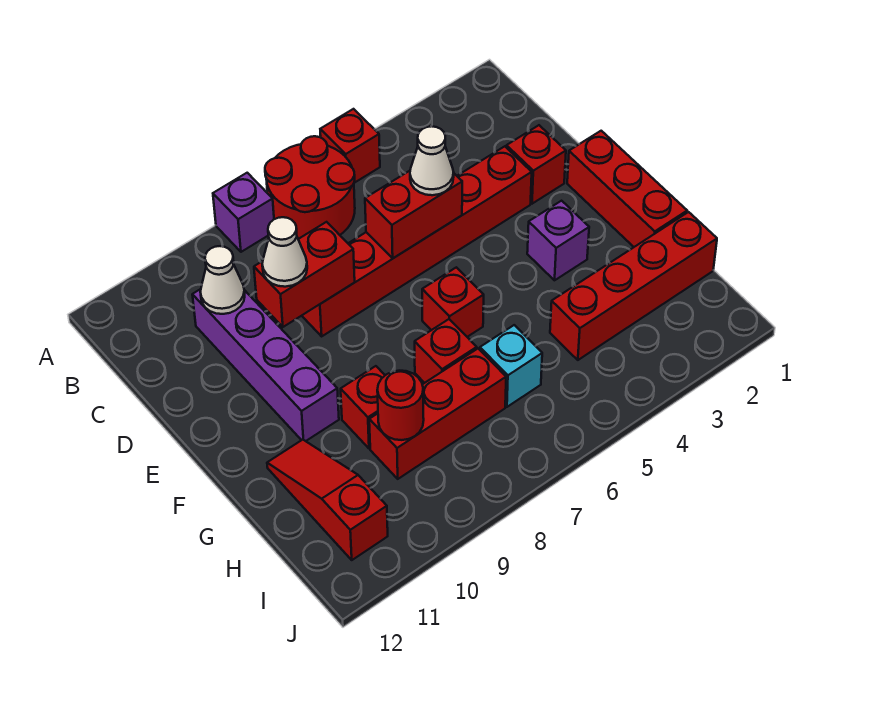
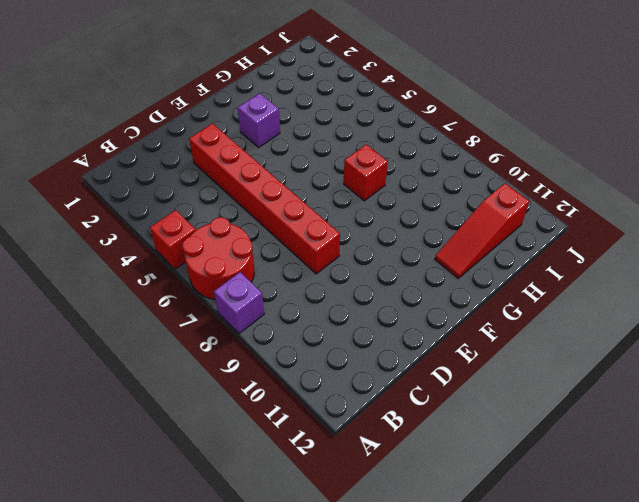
none -> purple 1x4 brick [192,289,339,441]
none -> red 1x1 brick [506,125,566,204]
none -> red 1x3 brick [567,131,687,247]

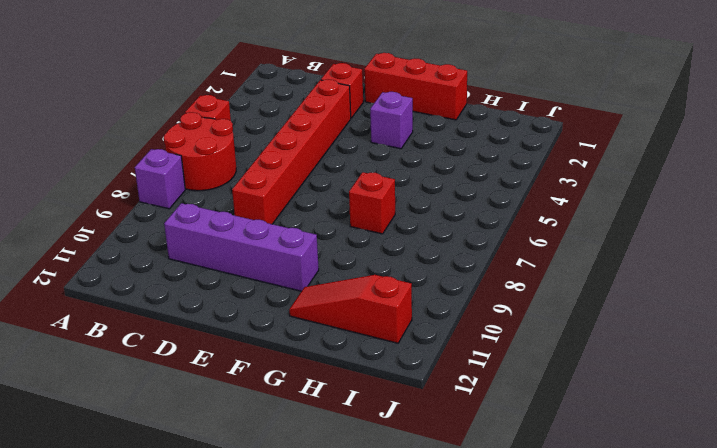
none -> red 1x1 brick [422,267,484,337]
none -> red 1x1 brick [341,366,385,448]
none -> red 1x4 brick [550,212,717,360]

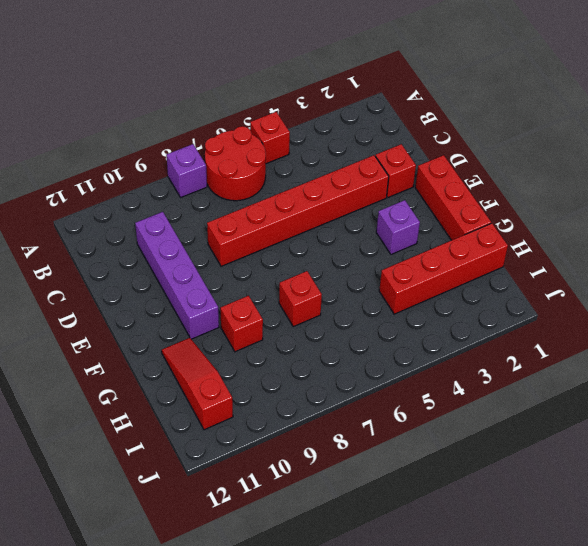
none -> red 1x1 brick [422,267,484,337]
none -> cyan 1x1 brick [480,325,542,407]
none -> red 1x3 brick [369,349,506,479]

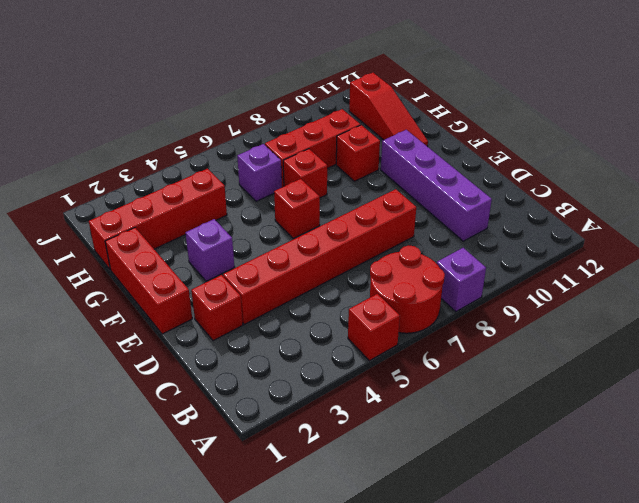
purple 1x1 brick [237,144,282,201] -> cyan 1x1 brick [480,325,542,407]
none -> white 1x1 cone [200,246,245,314]
none -> red 1x2 brick [365,171,462,258]
none -> red 1x2 brick [254,222,355,327]

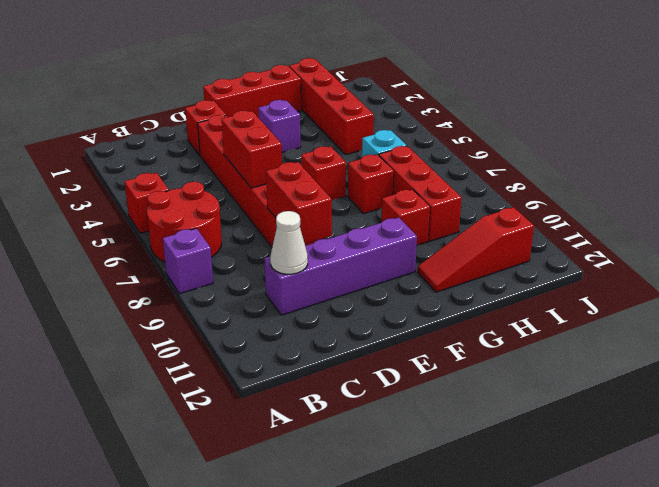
none -> red 1x1 round brick [377,371,424,440]
none -> white 1x1 cone [410,126,454,195]
none -> white 1x1 cone [262,217,307,287]

